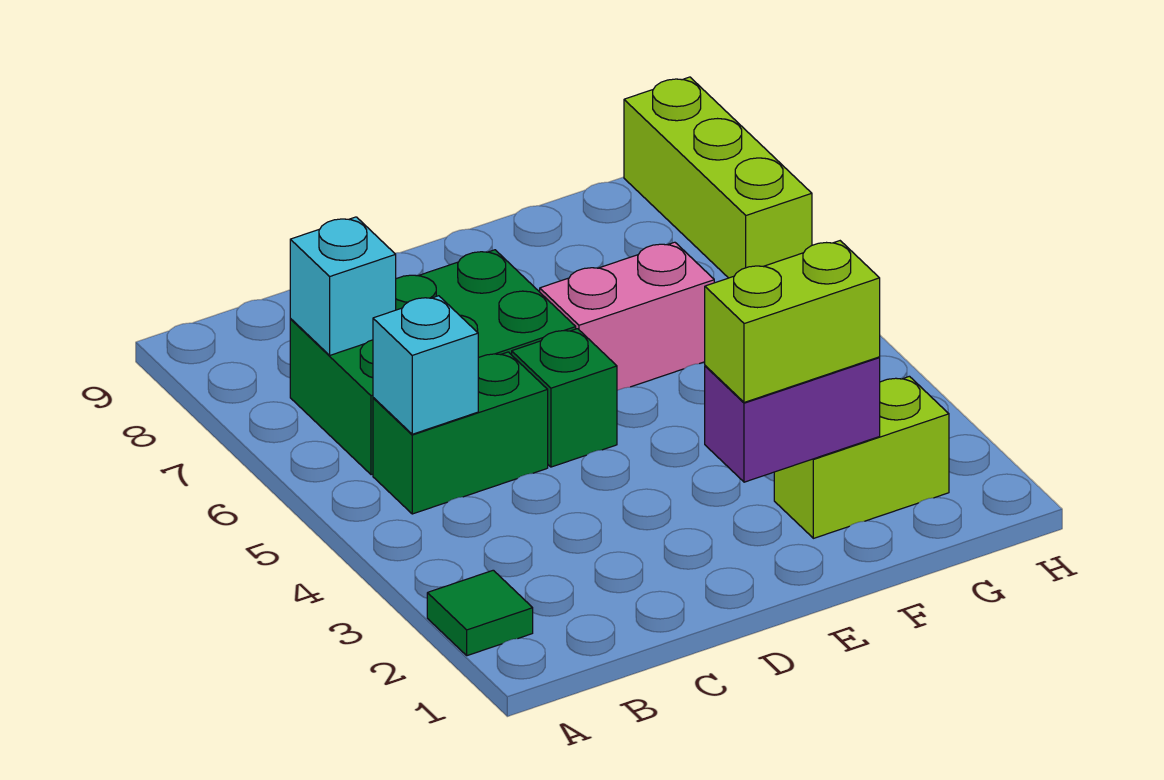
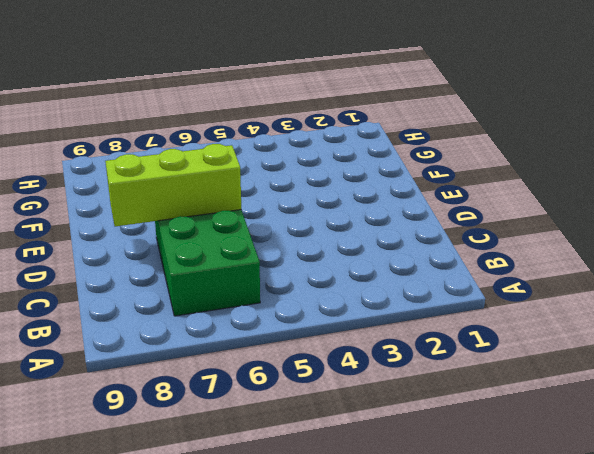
lime 1x3 brick [105,144,241,226] -> lime 1x3 brick moved to [624,77,812,278]
none -> green 1x1 tile [427,570,533,656]
none -> green 1x2 brick [373,352,548,514]

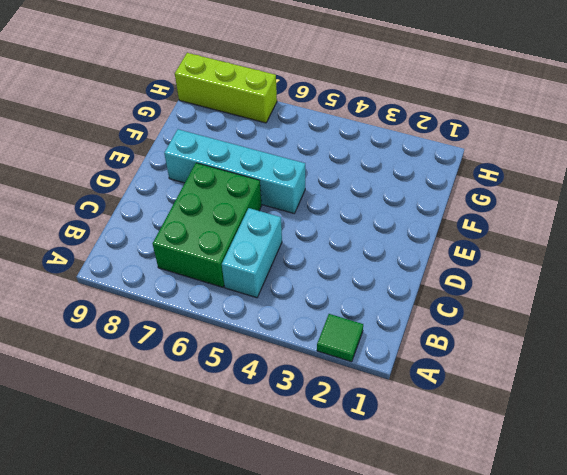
cyan 1x2 brick [222,208,282,298] -> green 1x2 brick [373,352,548,514]
cyan 1x4 brick [164,129,305,213] -> pink 1x2 brick [540,242,714,390]
none -> green 1x1 brick [512,329,617,467]
none -> lime 1x2 brick [774,376,949,538]

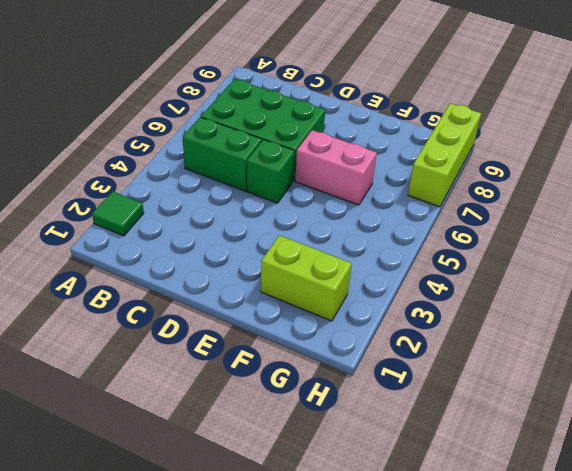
none -> cyan 1x1 brick [373,296,478,434]
none -> cyan 1x1 brick [290,217,396,355]

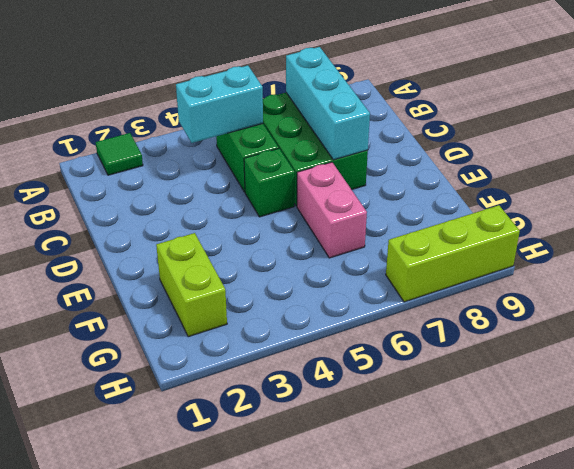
cyan 1x2 brick [176,65,263,143] -> cyan 1x1 brick [373,296,478,434]
cyan 1x3 brick [286,47,370,160] -> cyan 1x1 brick [290,217,396,355]
none -> purple 1x2 brick [705,357,880,482]
none -> lime 1x2 brick [705,241,880,402]

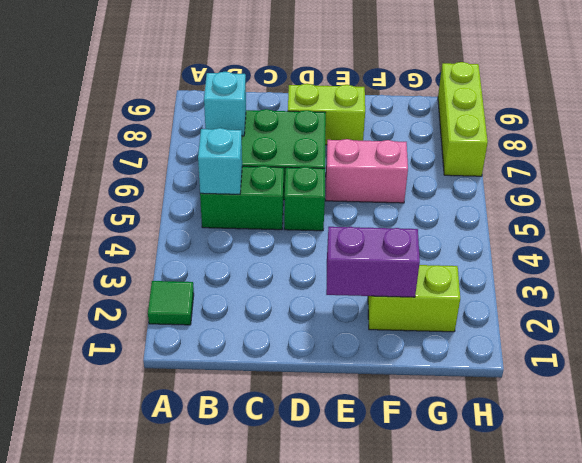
lime 1x2 brick [288,84,365,145] -> lime 1x2 brick moved to [705,241,880,402]

